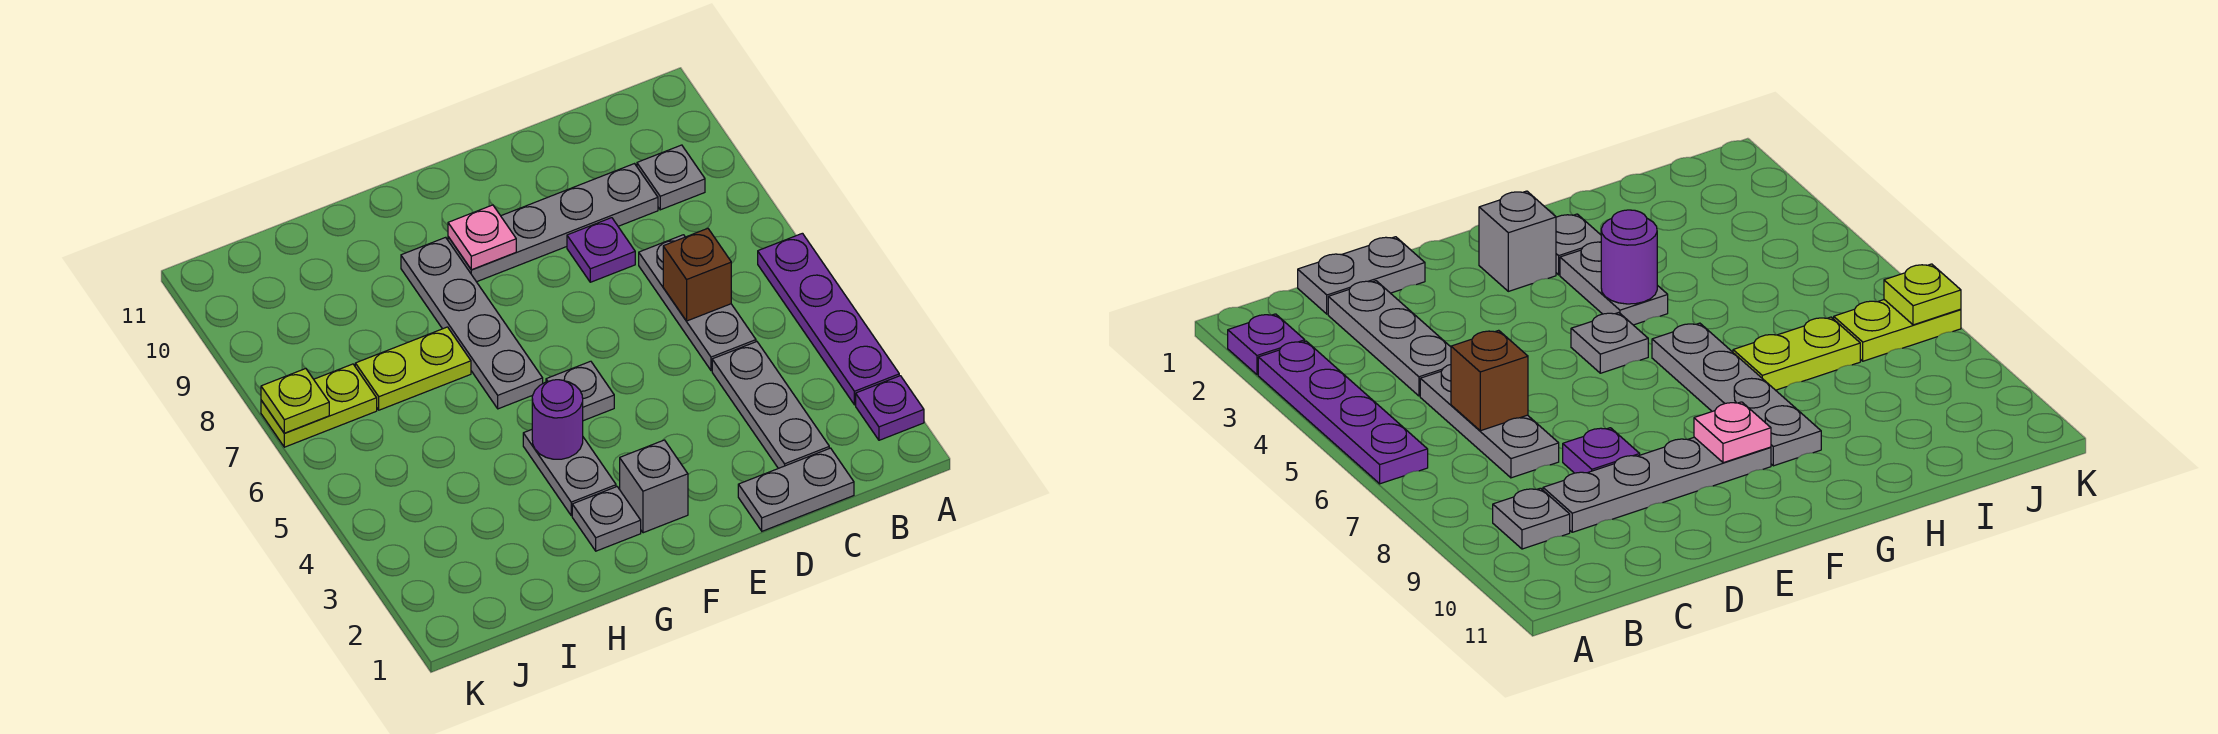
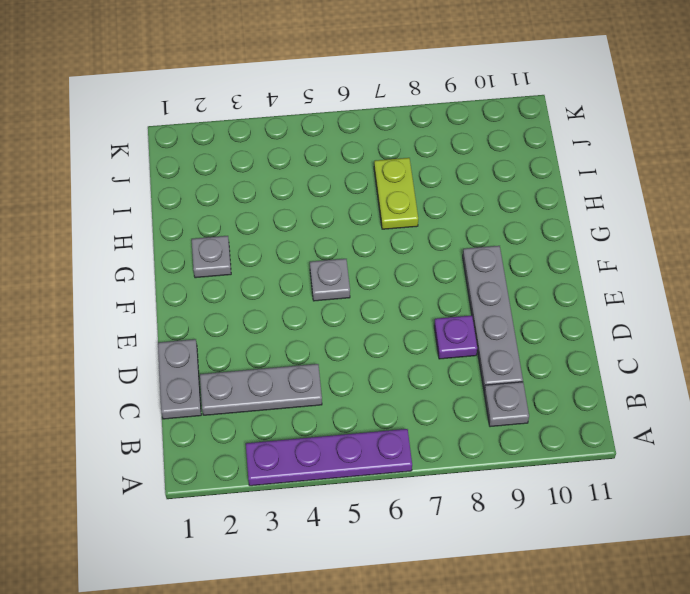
none -> purple 1x1 plate [856,376,924,440]
none -> grey 1x3 plate [639,235,756,371]
none -> grey 1x1 brick [620,440,688,533]

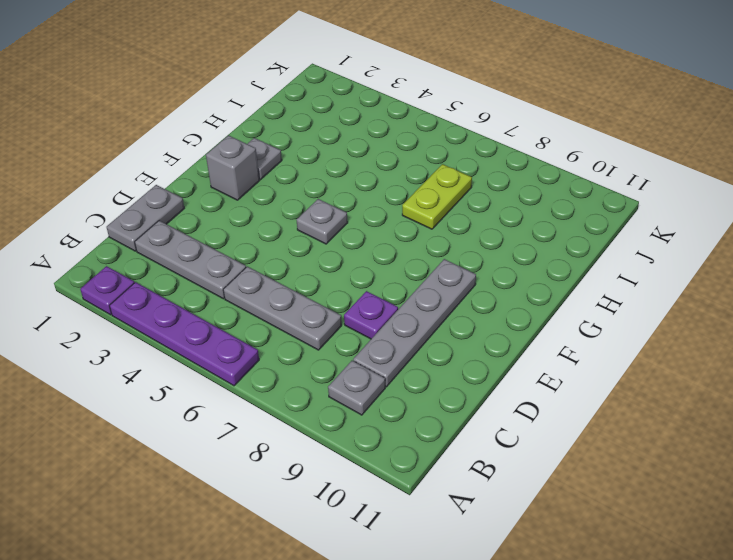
none -> grey 1x2 plate [523,430,616,516]
none -> grey 1x4 plate [401,237,543,409]
none -> lime 1x2 plate [261,364,377,447]

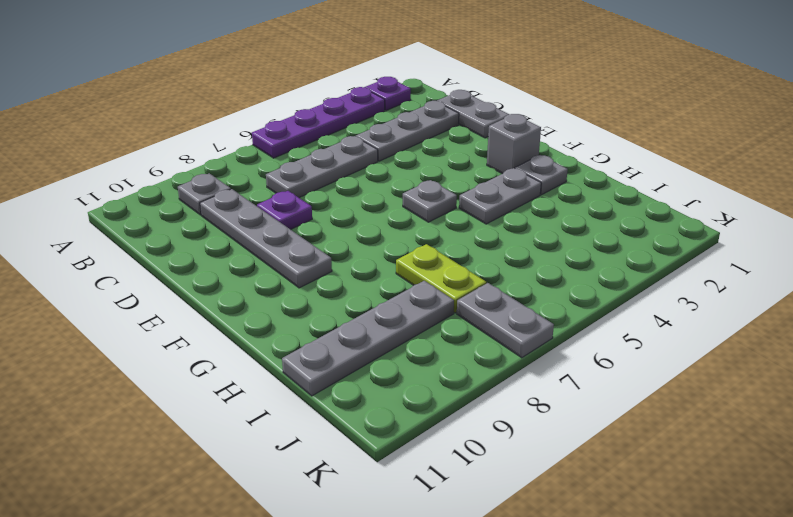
grey 1x4 plate [282,281,454,396] -> grey 1x4 plate moved to [401,237,543,409]
grey 1x2 plate [457,283,554,358] -> lime 1x2 plate [261,364,377,447]
none -> brown 1x1 brick [663,228,731,321]
none -> pink 1x1 plate [448,205,516,270]
none -> purple 1x1 round brick [532,380,583,459]

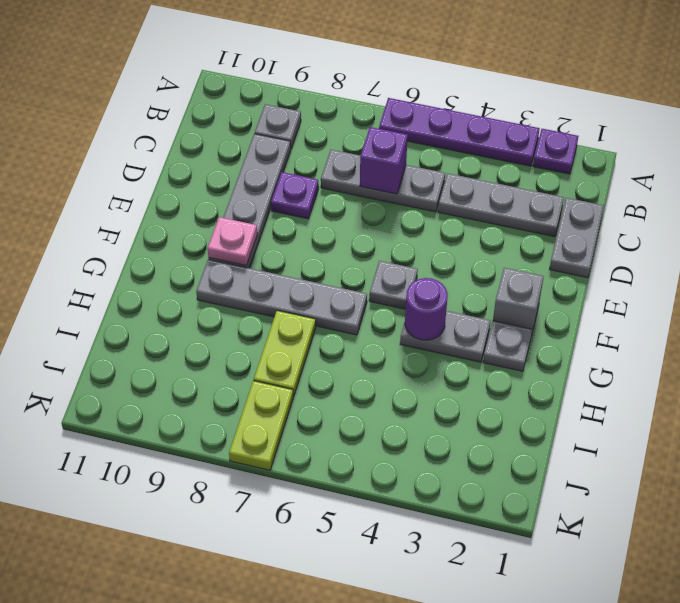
purple 1x1 brick [360,127,408,194] -> brown 1x1 brick [663,228,731,321]
none -> lime 1x1 plate [261,369,329,433]

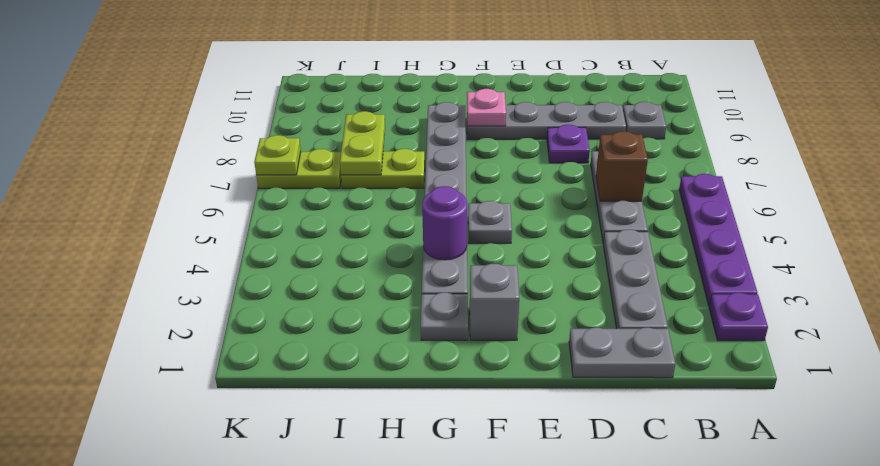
lime 1x2 plate [340,111,385,175] -> none

